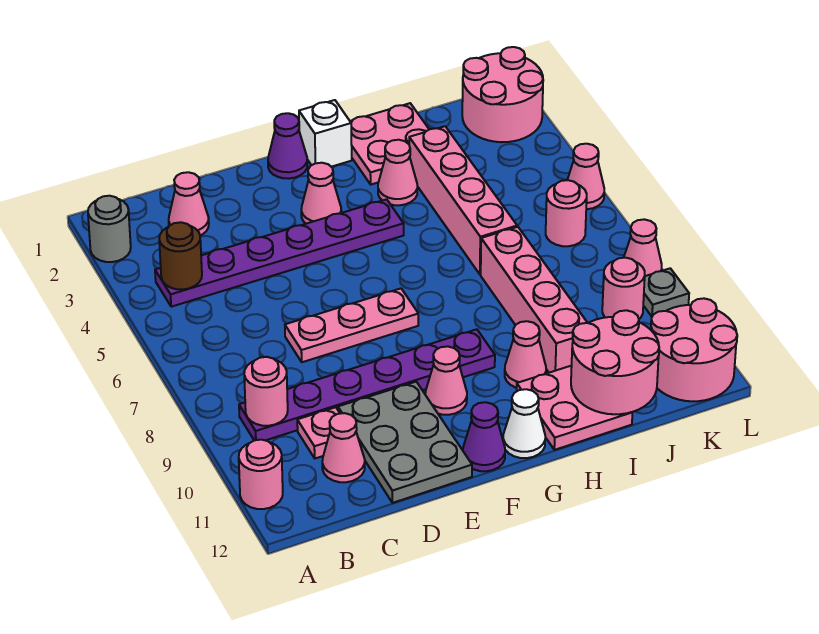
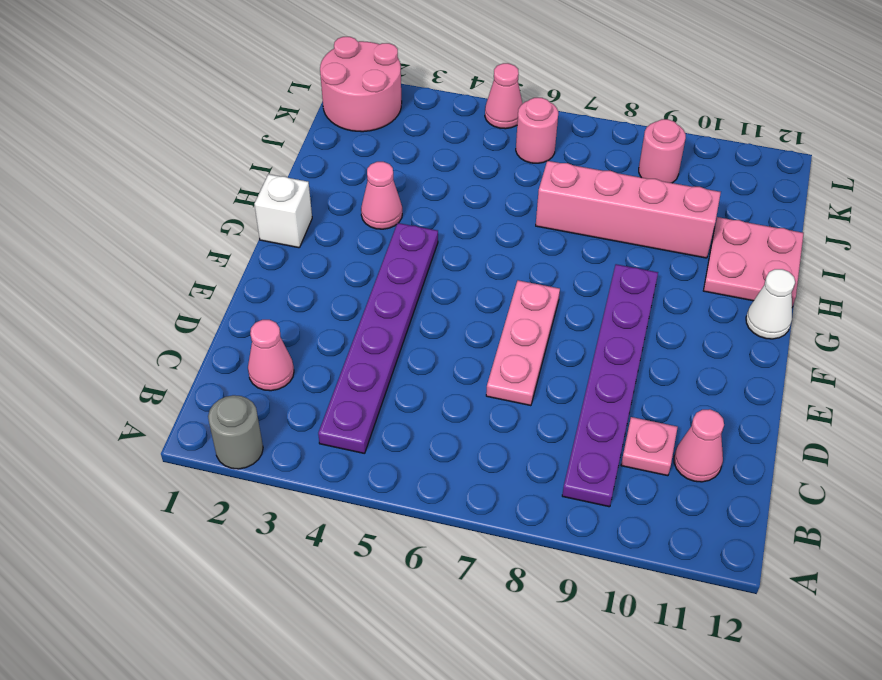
none -> pink 1x1 round brick [239,440,283,509]
none -> grey 2x3 plate [338,382,472,503]
none -> purple 1x1 cone [268,113,307,179]
none -> pink 1x1 cone [301,163,341,224]

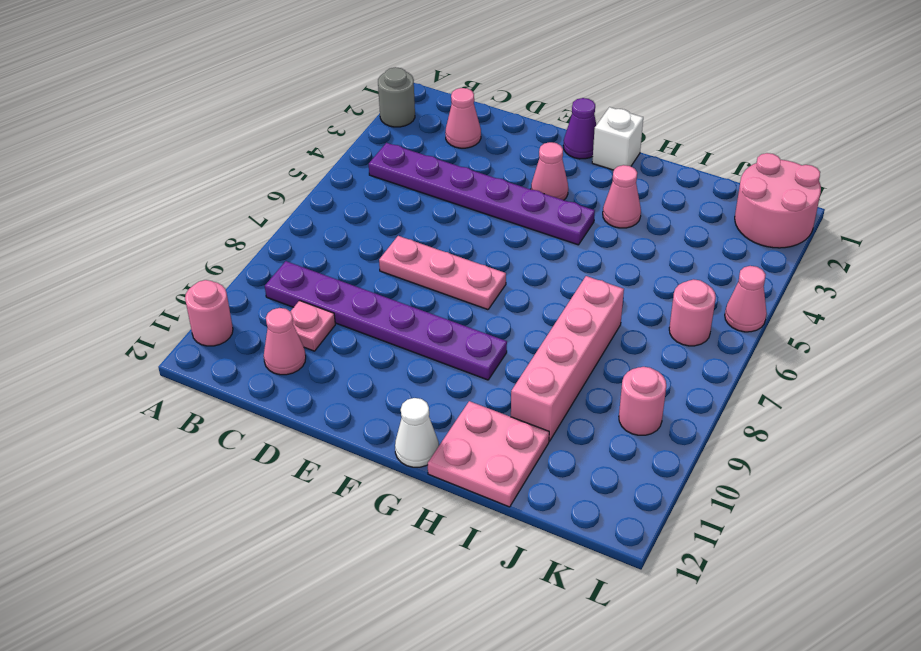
none -> grey 2x3 plate [338,382,472,503]
none -> pink 1x1 cone [425,346,467,415]
none -> purple 1x1 cone [463,402,505,471]
none -> pink 2x2 plate [350,103,429,185]

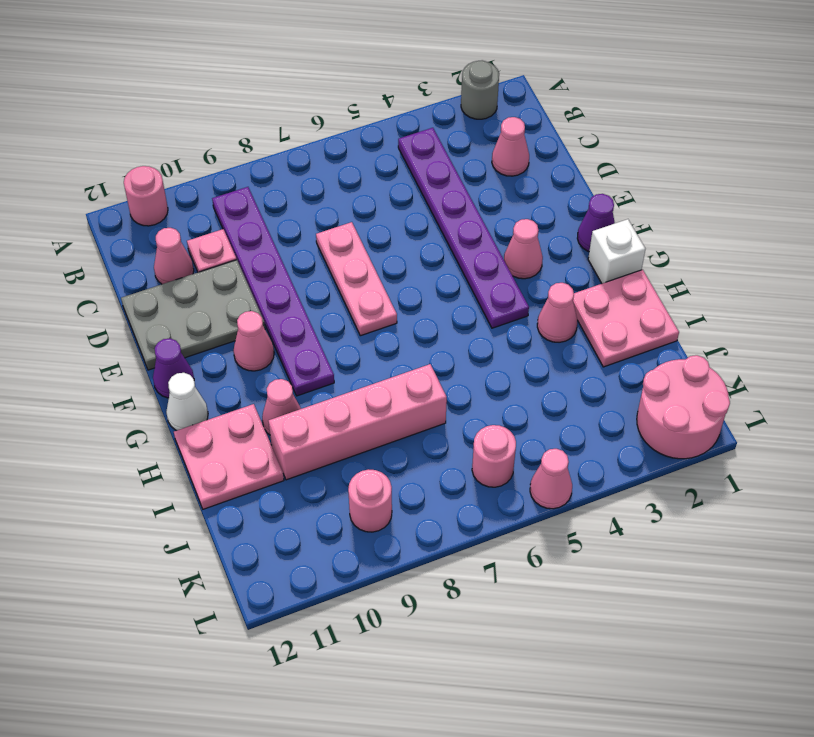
none -> pink 1x4 brick [409,126,517,274]
none -> pink 2x2 round brick [651,298,737,401]
none -> pink 1x1 cone [624,219,662,276]
none -> grey 1x1 plate [643,268,689,316]

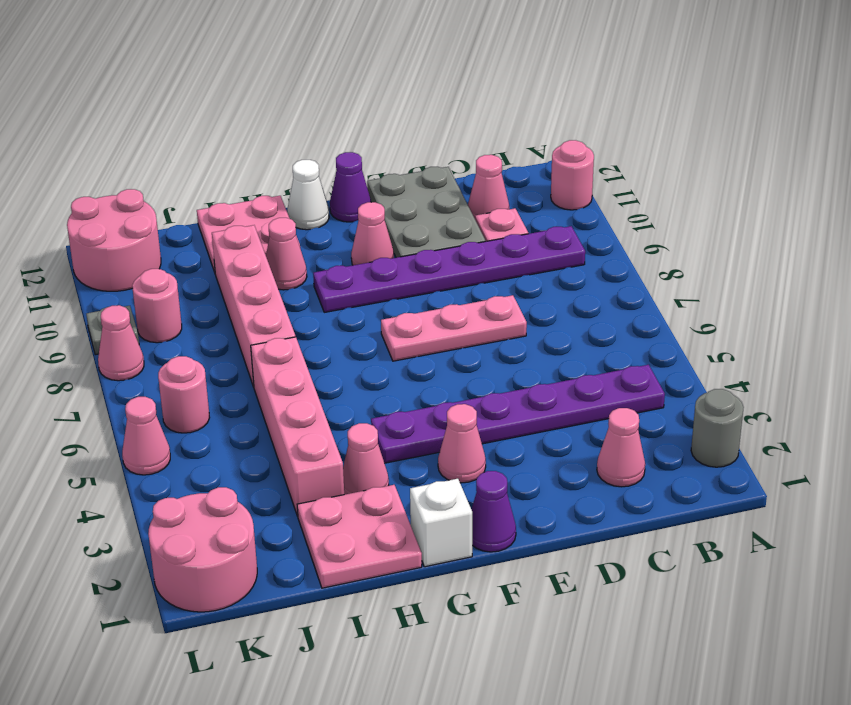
none -> brown 1x1 round brick [159,222,202,289]
none -> pink 1x1 round brick [244,357,288,426]
none -> pink 2x2 round brick [571,310,659,414]

